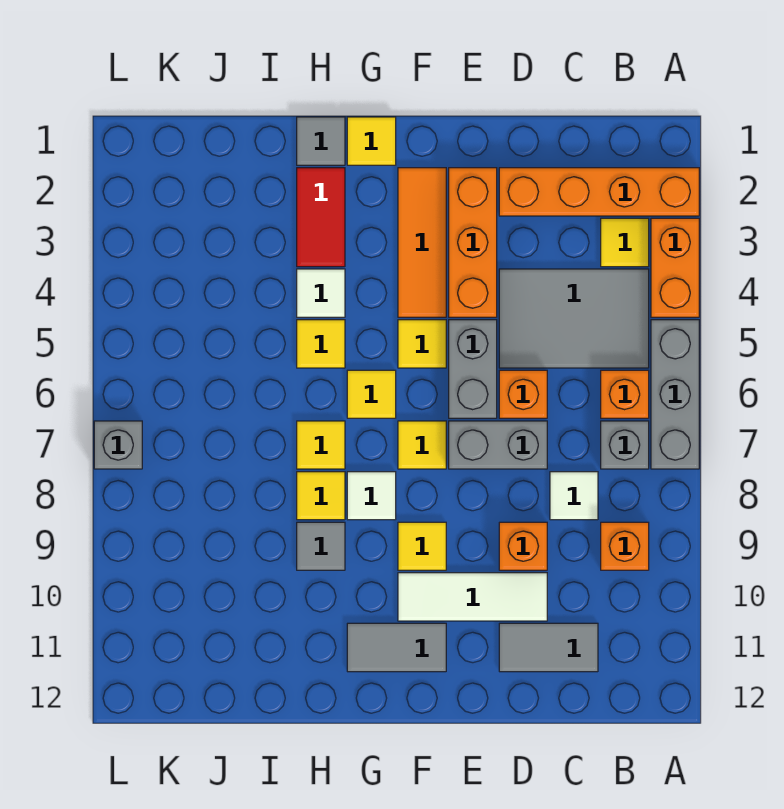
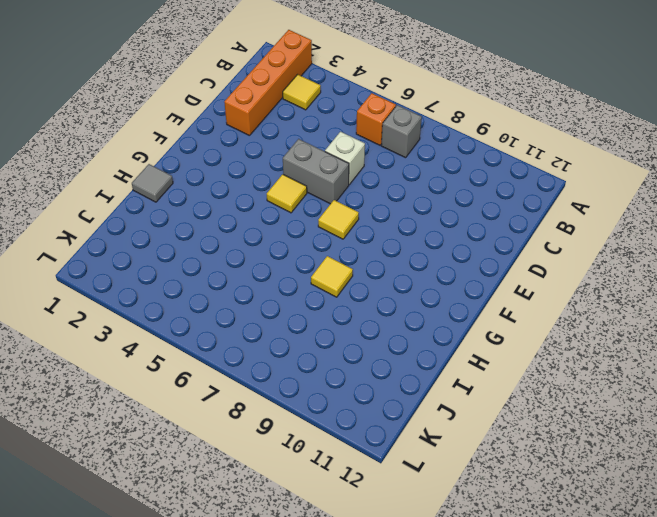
white 1x1 brick [325,132,365,185] -> orange 1x1 brick [499,370,547,418]
none -> orange 1x2 brick [651,218,699,317]
none -> grey 1x3 brick [651,320,699,469]
none -> grey 2x3 tile [499,269,649,368]
none -> orange 1x1 brick [601,522,649,570]

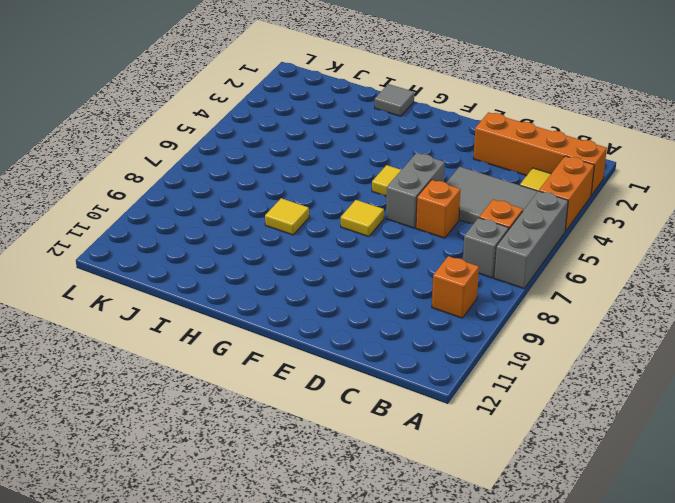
none -> white 1x1 tile [550,472,598,520]
none -> grey 1x2 tile [499,623,598,672]
none -> grey 1x2 brick [449,421,547,469]
none -> orange 1x1 brick [499,522,547,570]

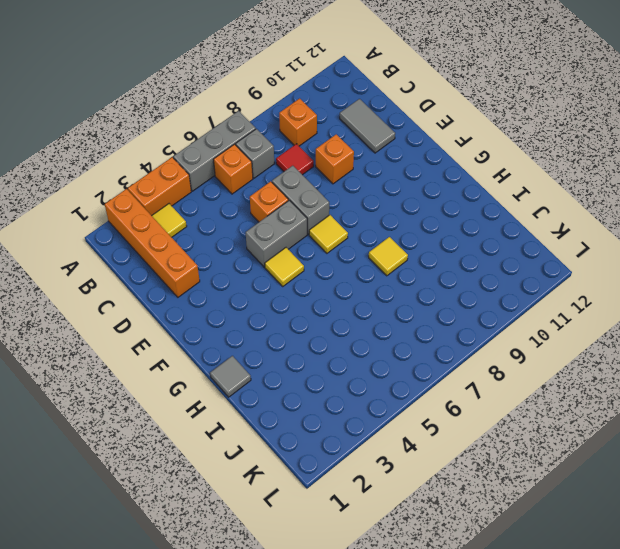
red 1x1 tile [276,144,314,175] -> white 1x1 tile [550,472,598,520]
none -> grey 2x3 tile [499,269,649,368]
none -> white 1x3 tile [398,573,547,621]
none -> orange 1x3 brick [449,168,497,317]
none -> orange 1x3 tile [398,168,446,317]

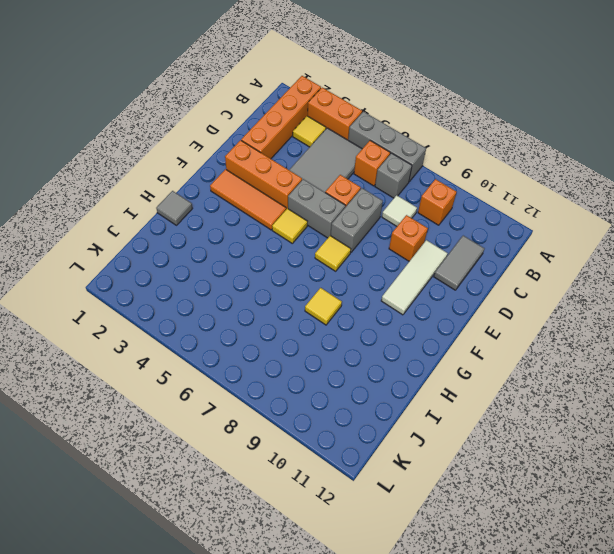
none -> yellow 1x1 tile [398,522,446,570]
none -> grey 1x2 tile [347,623,446,672]
none -> yellow 1x1 tile [347,117,396,165]
none -> yellow 1x1 tile [347,370,396,418]

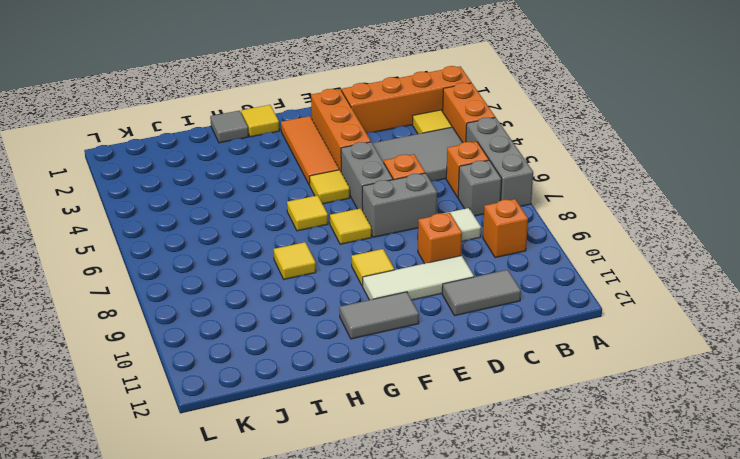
none -> white 1x1 tile [347,472,396,520]
none -> red 1x2 tile [297,168,345,267]
none -> white 1x1 tile [297,269,345,317]
none -> yellow 1x1 tile [297,320,345,368]

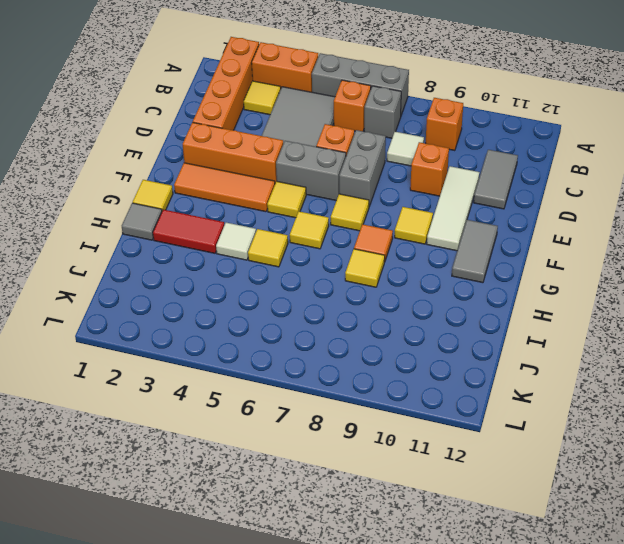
orange 1x1 tile [354,224,393,262] -> white 1x1 tile [347,472,396,520]
none -> yellow 1x1 tile [297,421,345,469]
none -> grey 1x1 tile [297,522,345,570]
none -> grey 1x1 brick [94,421,142,469]

